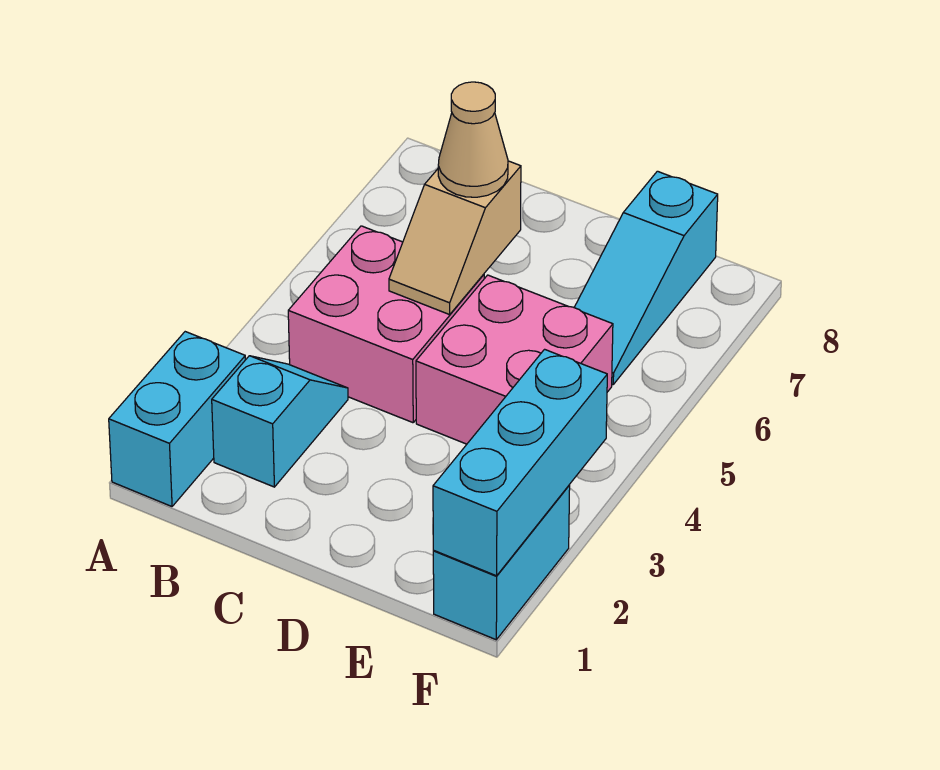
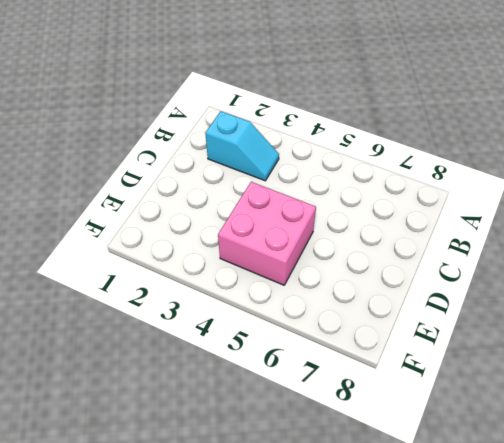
none -> cyan 1x2 brick [109,332,245,506]
none -> pink 2x2 brick [288,226,484,423]

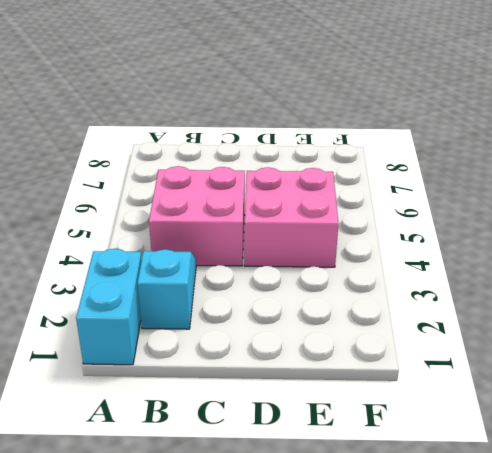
none -> cyan 1x3 slope [574,171,718,385]
none -> cyan 1x2 brick [433,485,570,640]

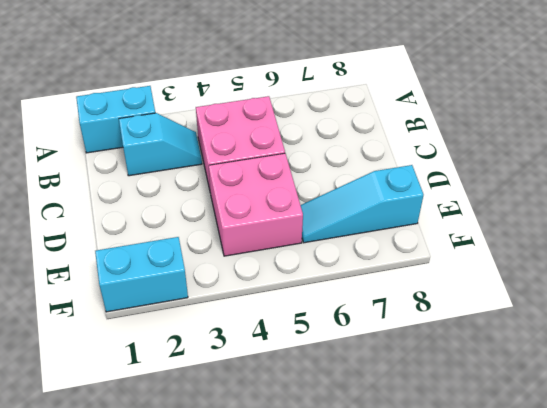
none -> tan 1x2 slope [389,161,521,315]
none -> cyan 1x3 brick [433,349,607,576]

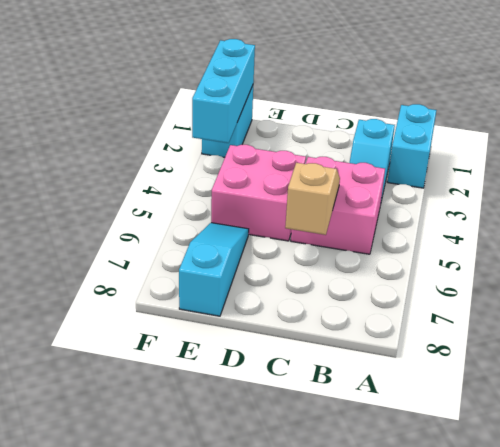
none -> tan 1x1 cone [438,82,508,197]

